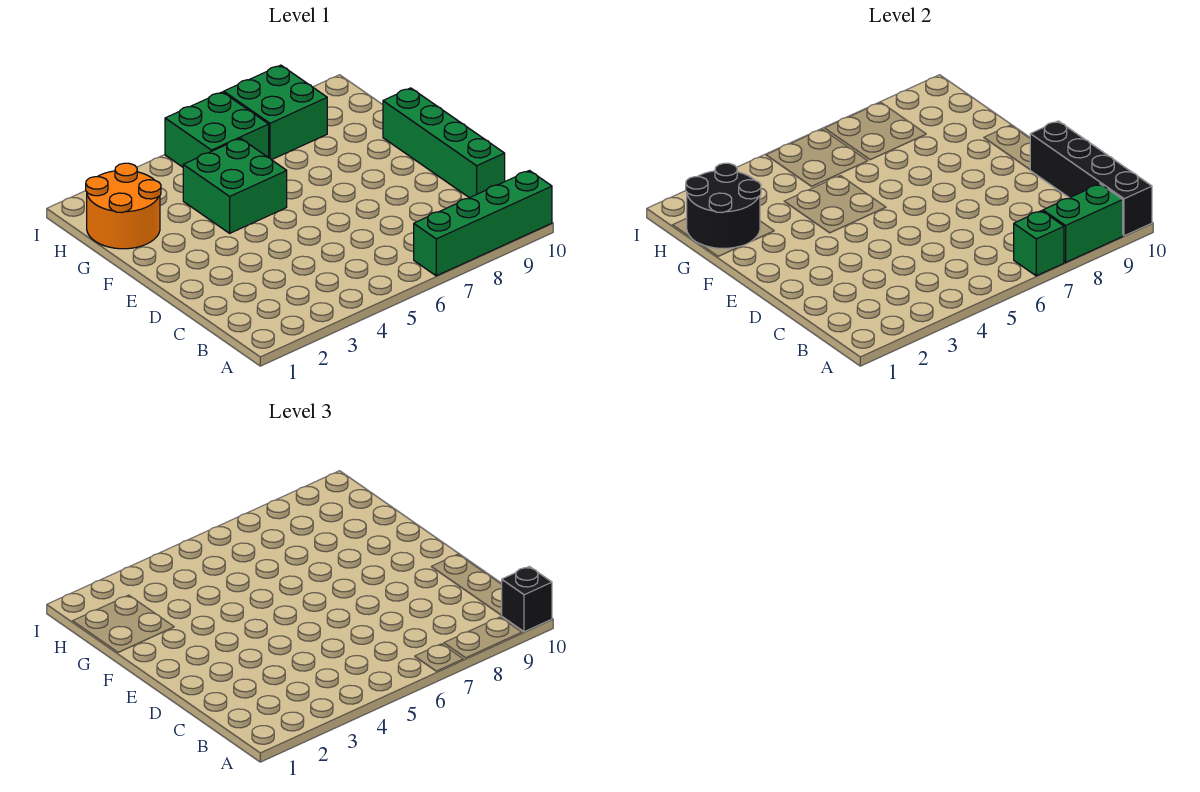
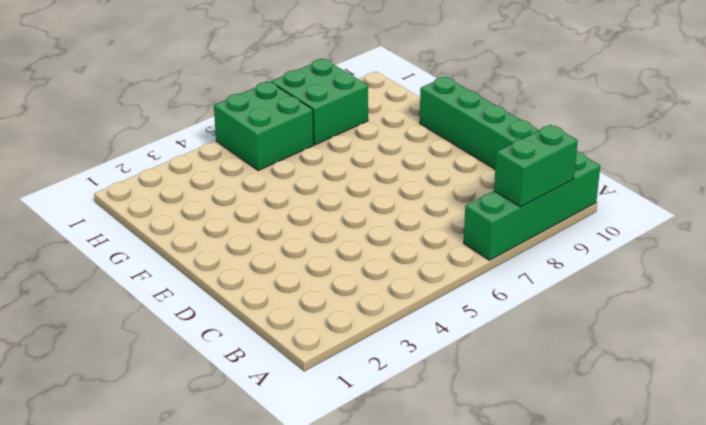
none -> green 2x2 brick [183,138,287,233]
none -> orange 2x2 round brick [86,163,161,249]

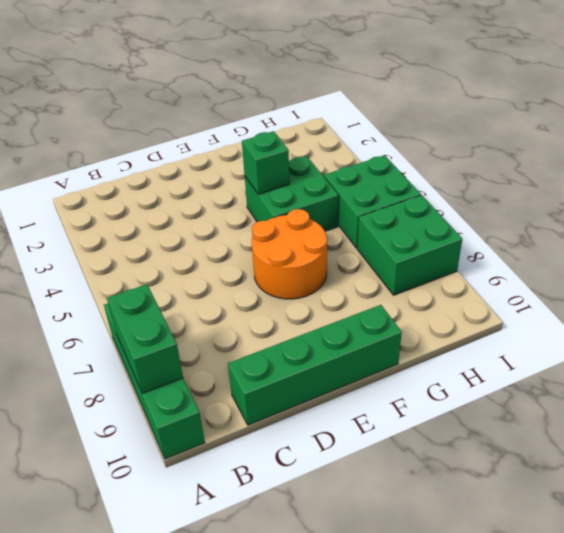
orange 2x2 round brick [252,209,327,299] -> orange 2x2 round brick moved to [86,163,161,249]
green 1x1 brick [242,131,290,194] -> green 1x1 brick moved to [1014,211,1064,276]
none -> black 1x4 brick [1030,121,1152,236]
none -> black 2x2 round brick [686,163,761,248]

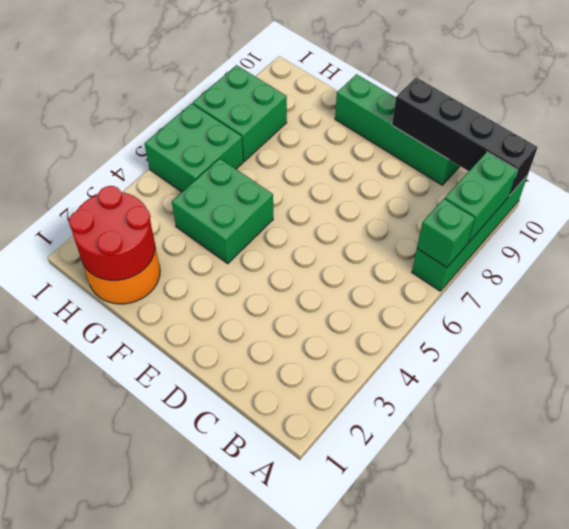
red 2x2 round brick [69,186,155,280] -> black 2x2 round brick [686,163,761,248]
none -> black 1x1 brick [501,567,552,632]

